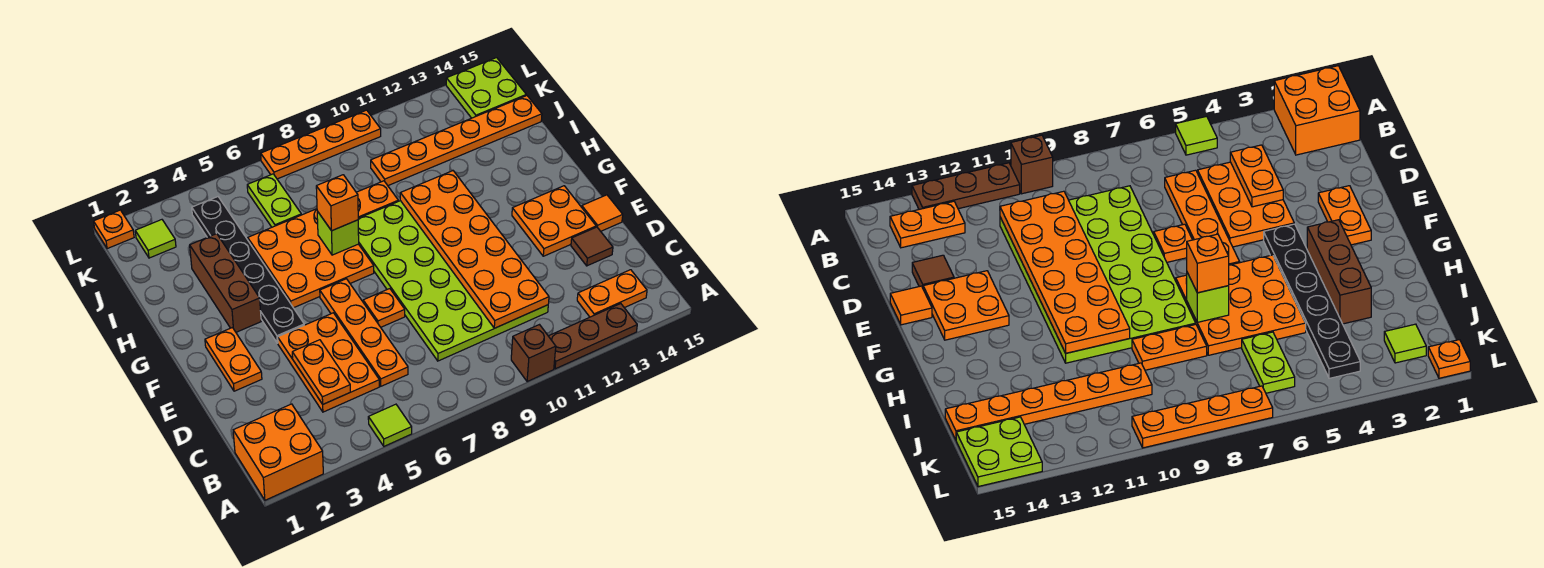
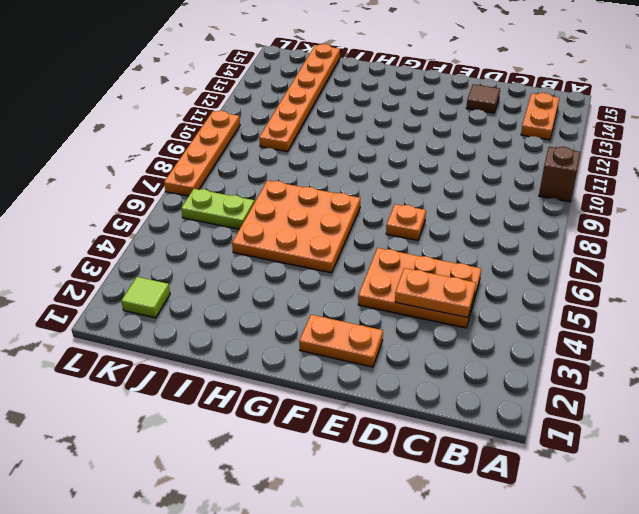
none -> orange 2x2 brick [233,404,323,500]
none -> lime 1x1 tile [368,404,412,446]
none -> brown 1x3 plate [549,304,637,369]

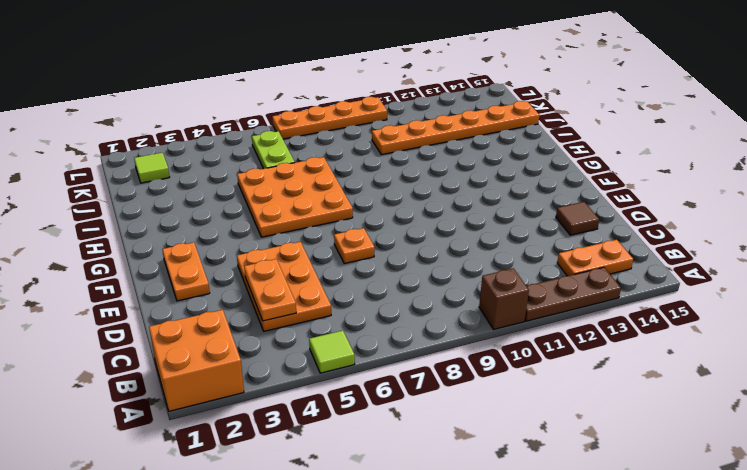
none -> orange 1x4 plate [320,279,408,386]
none -> lime 4x6 plate [358,201,548,361]
none -> orange 2x2 plate [512,186,596,256]

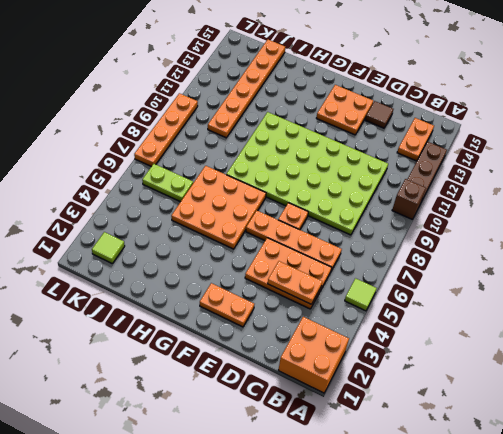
none -> orange 1x1 tile [582,195,623,231]
none -> black 1x6 plate [192,197,304,343]
none -> brown 1x3 brick [190,234,261,332]

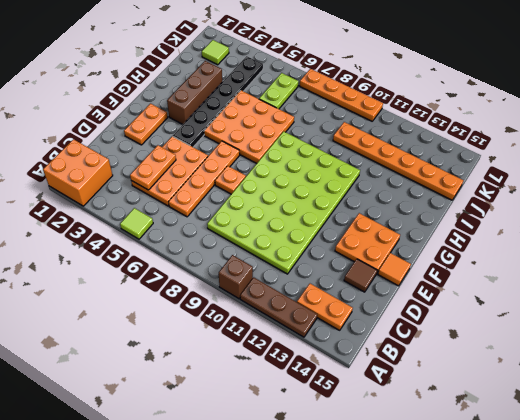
none -> orange 1x2 plate [356,181,398,218]
none -> lime 2x2 plate [446,58,526,118]
none -> orange 1x1 plate [94,210,134,249]

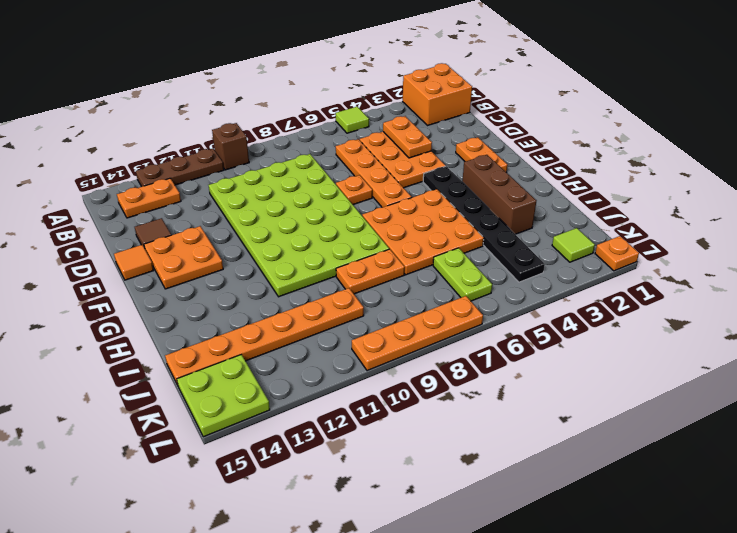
none -> orange 2x6 plate [400,171,549,328]
none -> lime 1x1 brick [317,211,359,255]
none -> orange 1x1 brick [316,175,358,231]

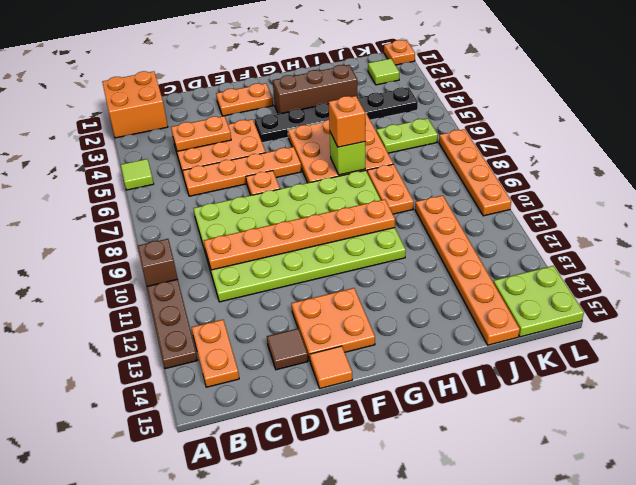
orange 1x6 plate [204,200,395,270] -> orange 2x6 plate [400,171,549,328]

